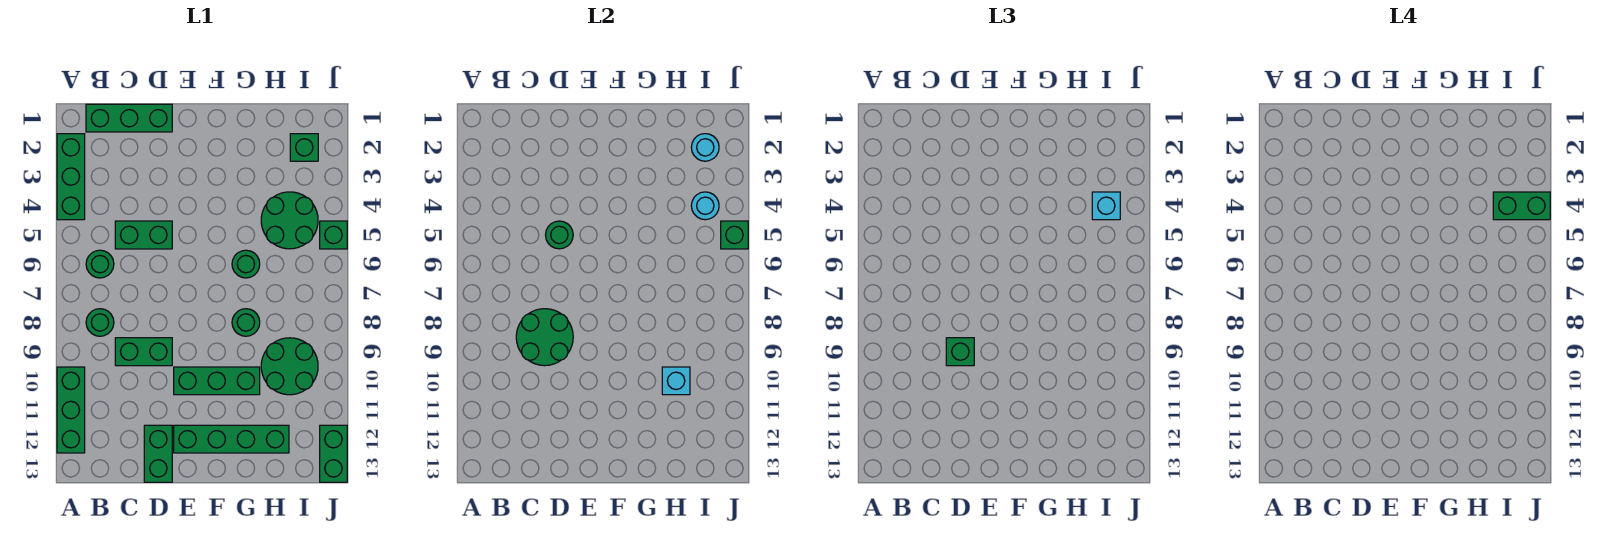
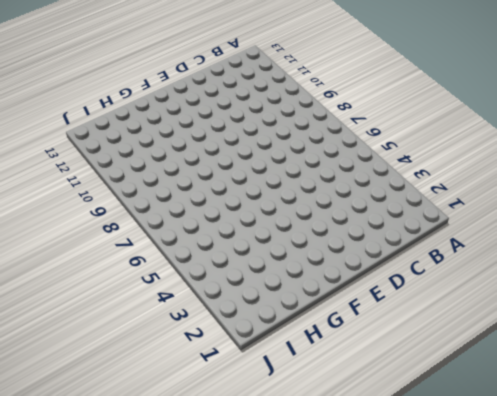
none -> green 1x3 brick [57,134,85,220]
none -> green 1x3 brick [57,367,85,453]
none -> green 1x3 brick [86,104,172,132]

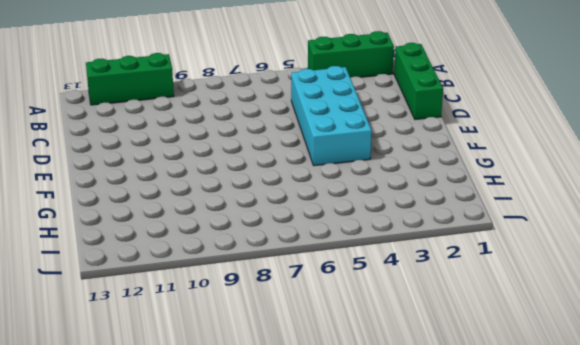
cyan 2x4 brick [291,66,372,166] -> green 1x2 brick [115,221,172,249]
none -> green 1x1 round brick [86,250,114,278]
none -> green 1x1 round brick [86,309,114,336]
none -> green 1x2 brick [115,338,172,366]

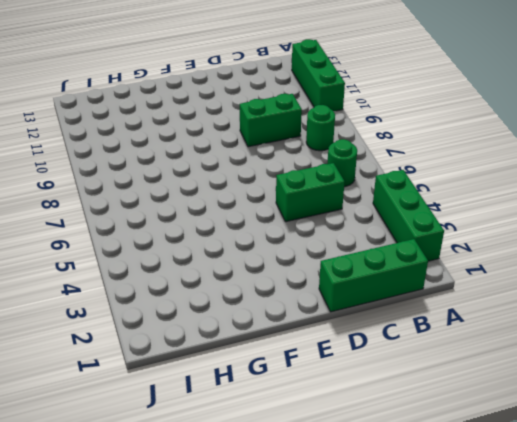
none -> green 1x2 brick [144,425,172,482]
none -> green 1x3 brick [174,367,260,395]
none -> green 1x4 brick [174,425,289,453]

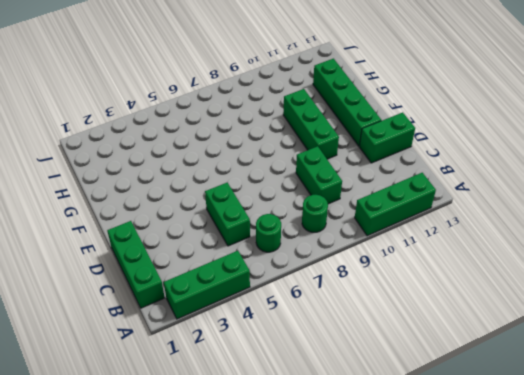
none -> green 1x1 round brick [232,250,260,278]
none -> green 1x1 round brick [232,309,260,336]
none -> green 2x2 round brick [261,192,318,249]

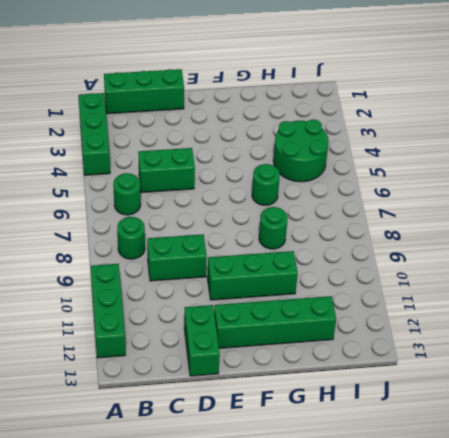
none -> green 2x2 round brick [261,338,318,395]
none -> green 1x1 brick [290,134,318,161]
none -> green 1x1 brick [320,221,347,249]

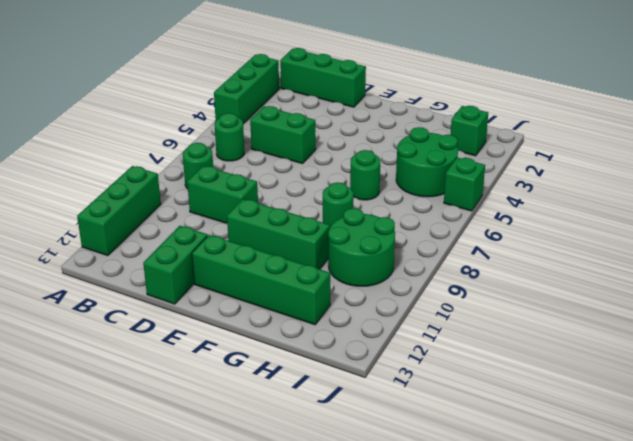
none -> green 1x2 brick [320,425,347,482]
none -> green 2x2 round brick [516,309,573,366]
none -> green 1x1 round brick [546,221,573,249]

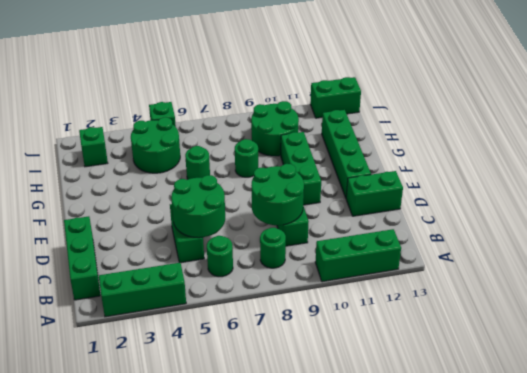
green 2x2 round brick [171,175,225,238] -> green 1x1 round brick [546,221,573,249]
none -> cyan 1x1 brick [662,367,690,395]
none -> cyan 1x1 round brick [691,134,719,161]
none -> cyan 1x1 round brick [691,192,719,220]

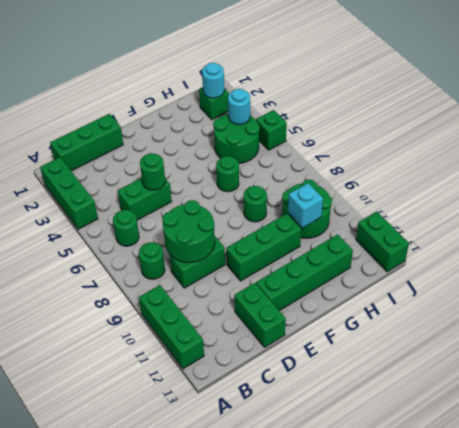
none -> green 1x1 brick [721,221,748,249]
none -> green 1x1 brick [946,338,974,366]
none -> cyan 1x1 brick [1092,192,1120,220]

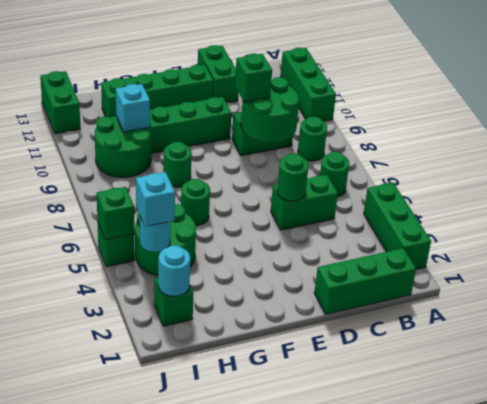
none -> green 1x2 brick [1493,192,1550,220]

